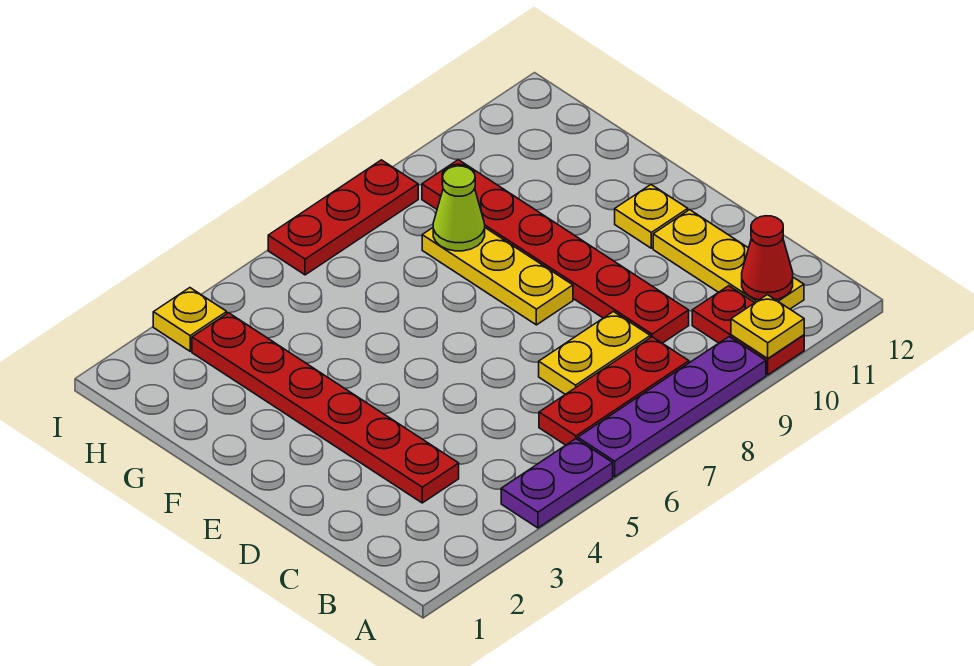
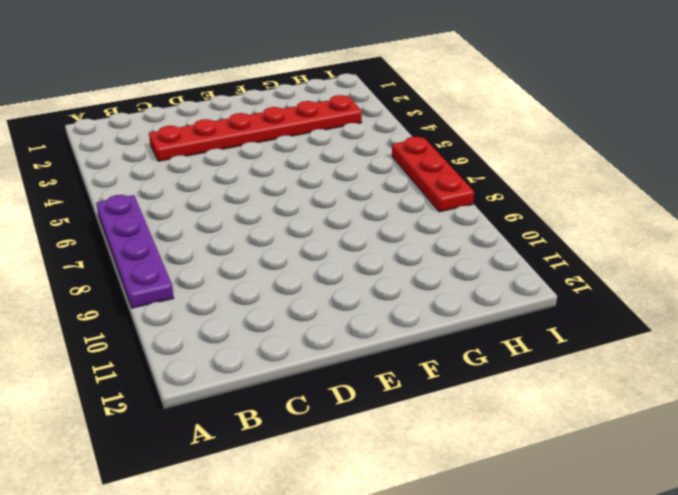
none -> purple 1x2 plate [501,439,613,528]
none -> red 1x2 plate [692,286,804,375]
none -> red 1x3 plate [539,337,689,445]

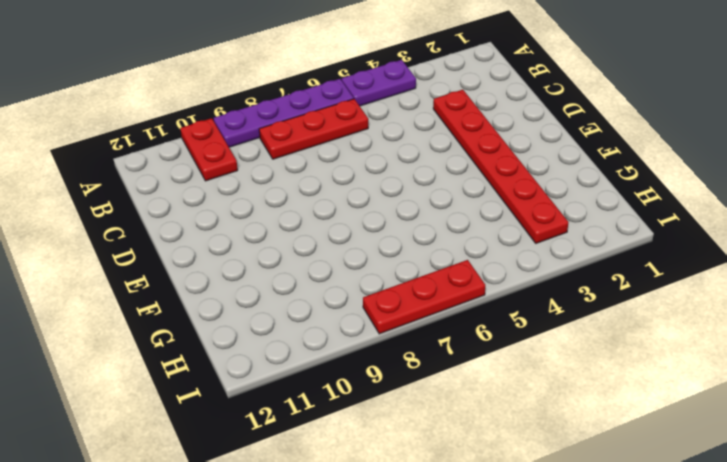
none -> yellow 1x3 plate [653,210,804,309]
none -> yellow 1x2 plate [539,312,650,394]
none -> red 1x6 plate [422,160,689,343]

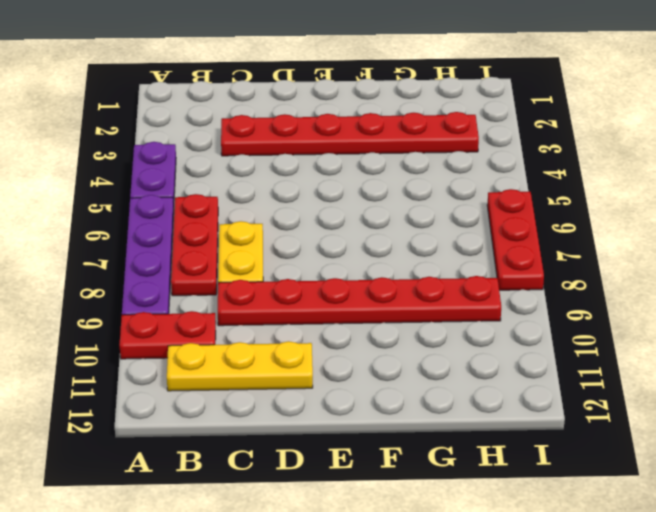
none -> yellow 1x3 plate [422,228,573,325]
none -> yellow 1x1 plate [615,185,688,248]
none -> yellow 1x1 plate [153,288,227,351]

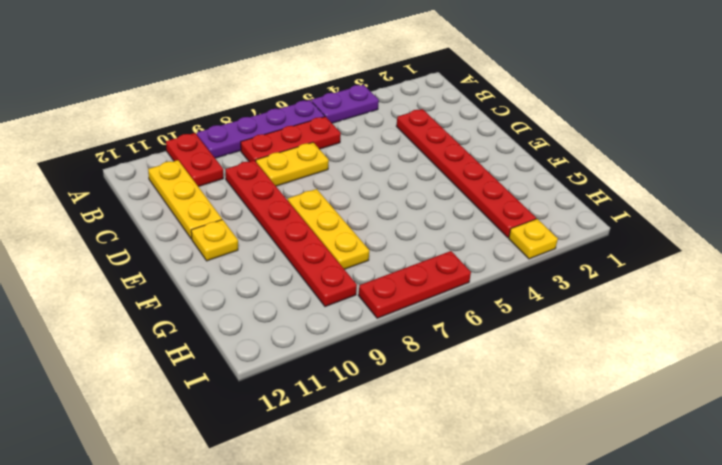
none -> yellow 1x1 plate [731,295,804,358]
none -> red 1x1 cone [742,216,793,300]
none -> lime 1x1 cone [433,166,485,251]

